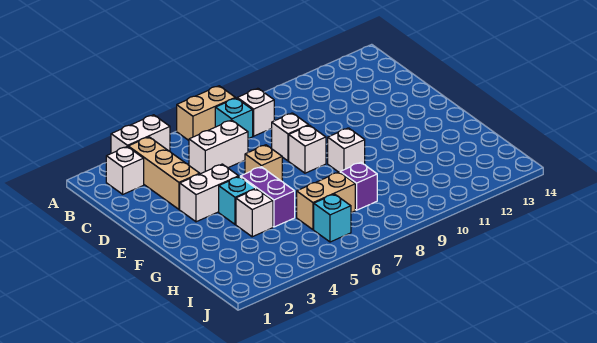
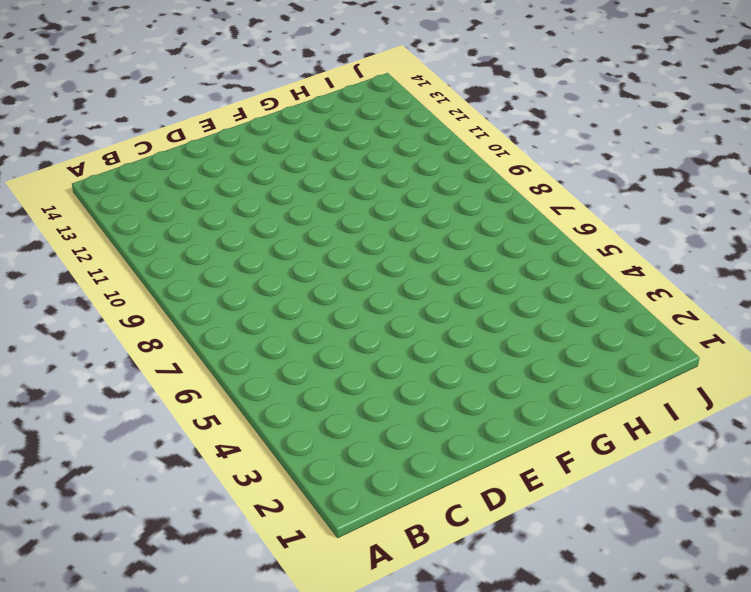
none -> white 1x2 brick [111,115,170,153]
none -> tan 1x2 brick [177,86,235,140]
none -> white 1x1 brick [106,147,144,194]

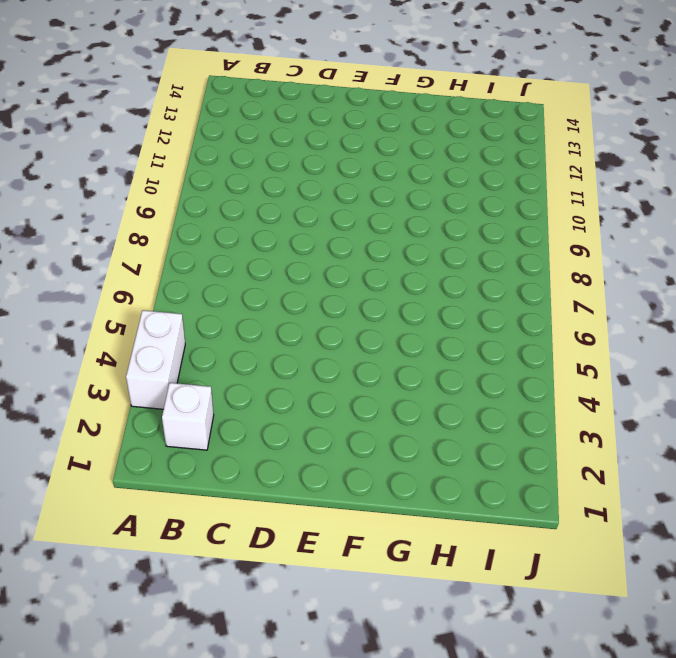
none -> tan 1x2 brick [177,86,235,140]
none -> tan 1x3 brick [128,137,200,209]
none -> cyan 1x1 brick [215,98,253,139]

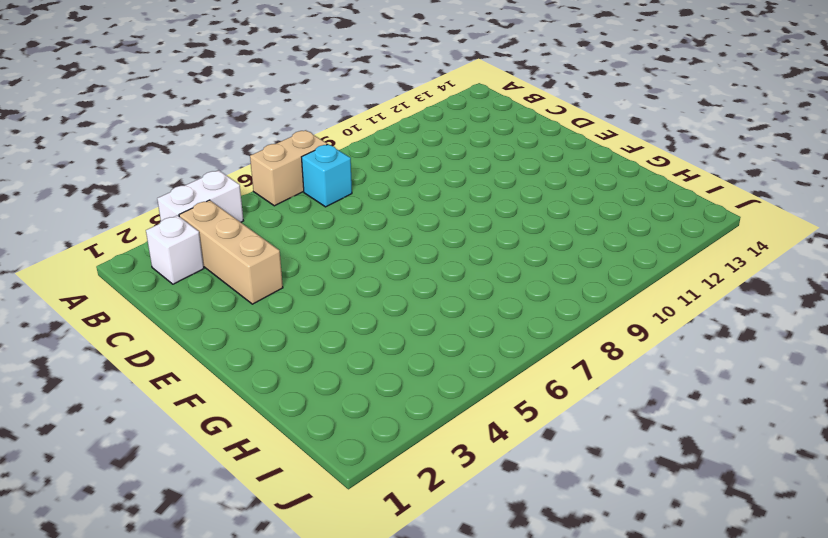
none -> white 1x1 brick [237,88,274,136]
none -> white 1x2 brick [189,120,248,174]
none -> white 1x1 brick [272,113,309,161]

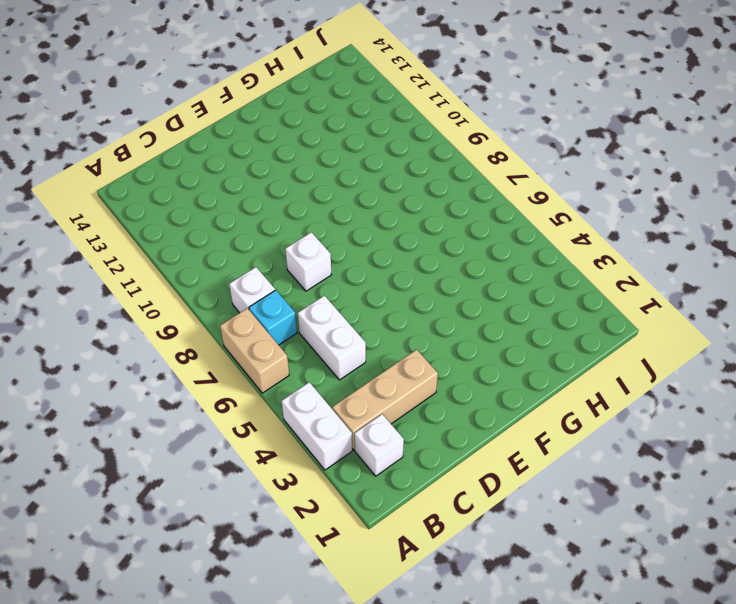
none -> white 1x2 brick [180,164,239,222]
none -> tan 1x1 brick [245,145,282,181]
none -> white 1x1 brick [289,125,326,173]

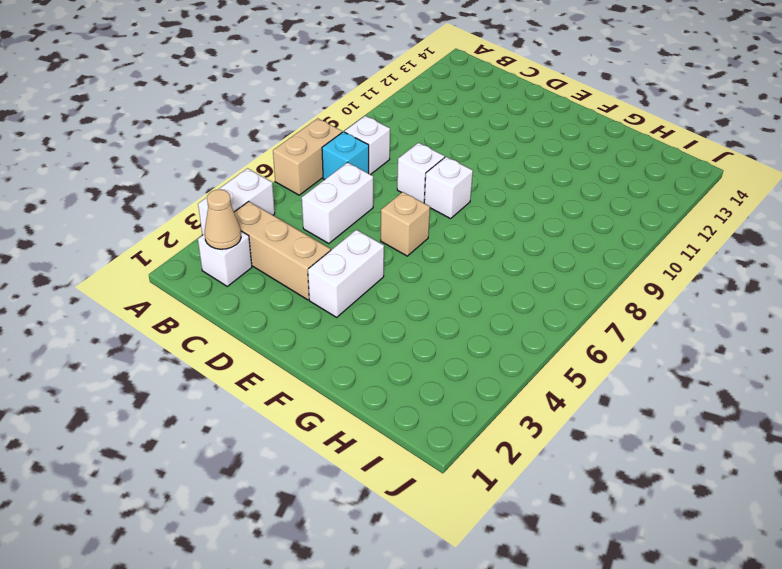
tan 1x1 cone [205,189,241,249] -> none
none -> cyan 1x1 brick [219,177,256,224]
none -> purple 1x2 brick [240,167,295,227]
none -> white 1x1 brick [328,128,365,172]

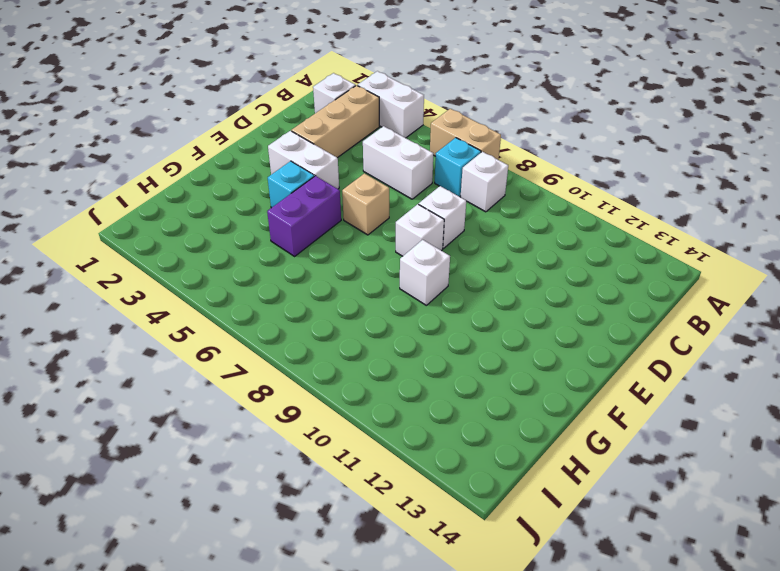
none -> white 1x1 brick [236,189,273,237]
none -> tan 1x2 brick [297,172,355,230]
none -> purple 1x1 brick [340,162,377,210]

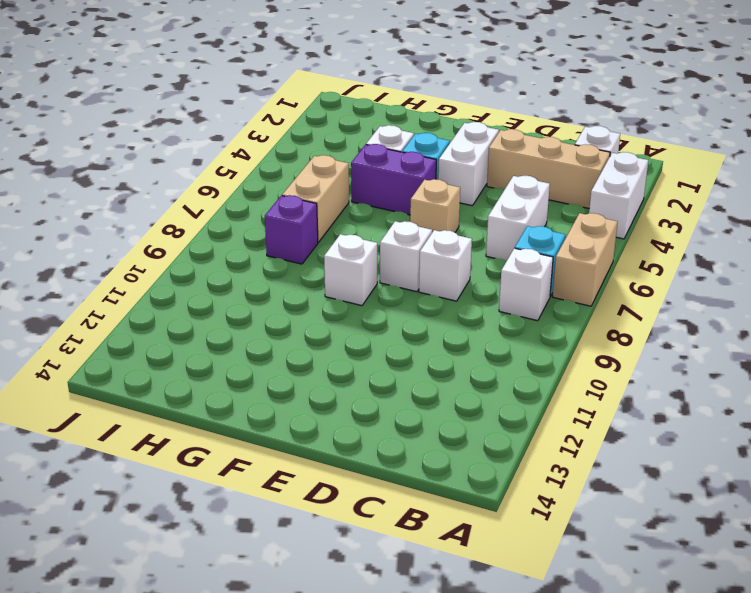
none -> cyan 1x1 brick [314,194,351,242]

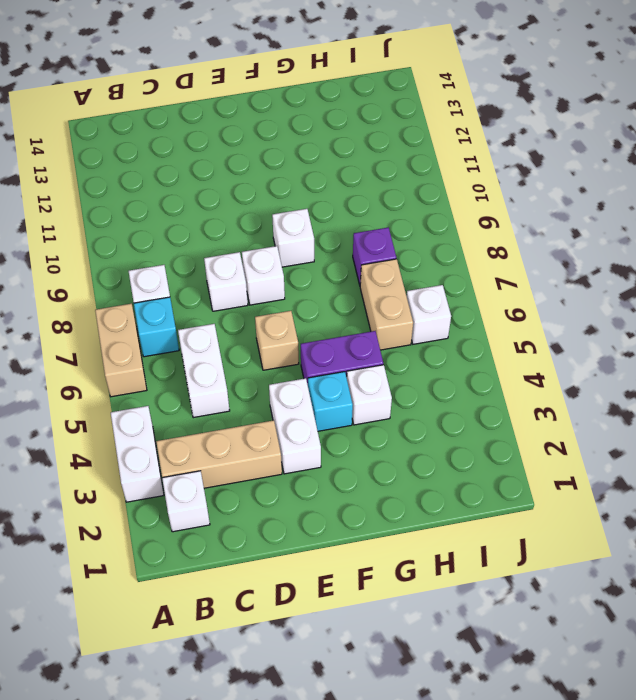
white 1x1 brick [407,285,451,344] -> cyan 1x1 brick [314,194,351,242]

